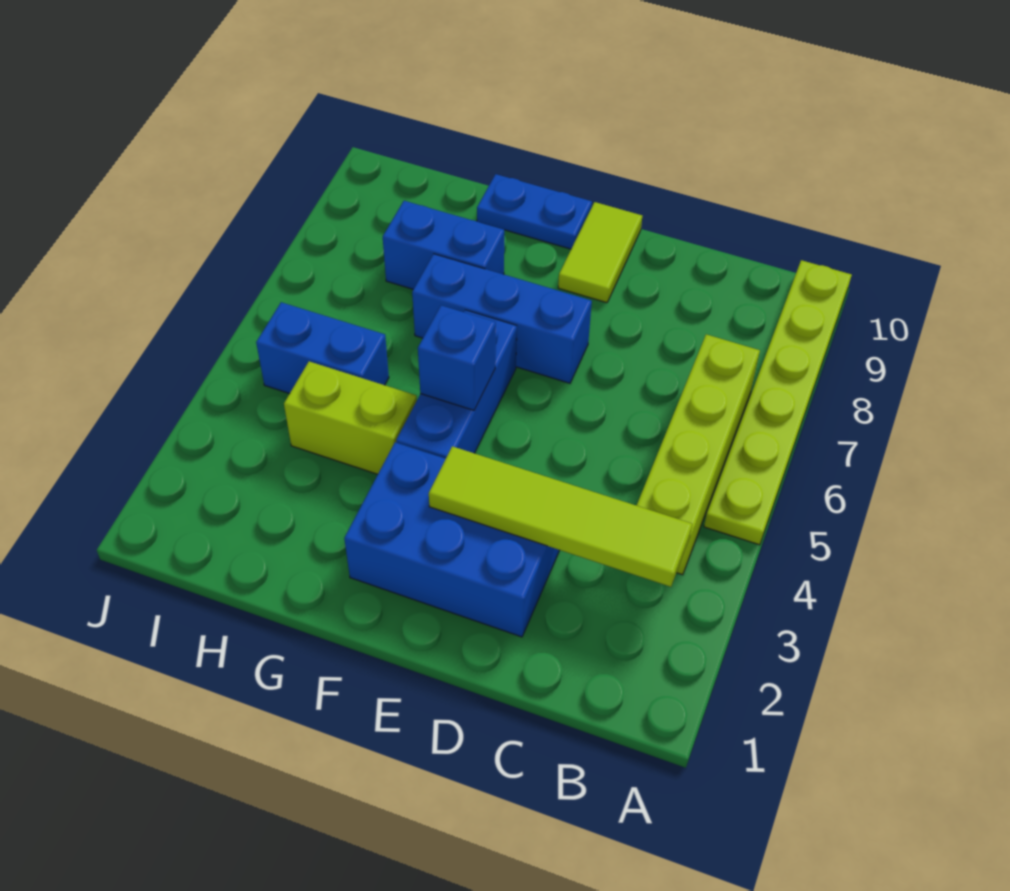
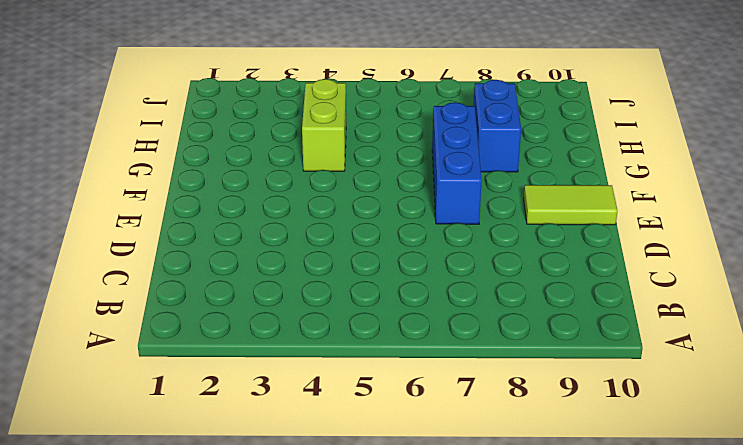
none -> lime 1x6 plate [704,260,852,545]
none -> lime 1x4 brick [637,334,760,575]
none -> blue 2x3 brick [344,442,560,637]

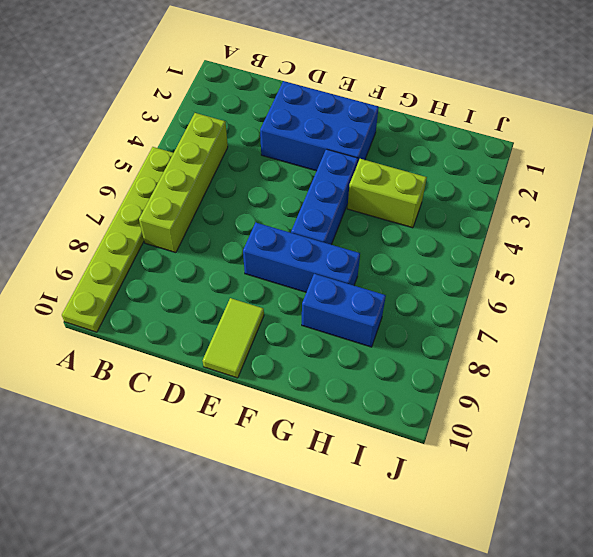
none -> blue 1x2 plate [477,174,592,249]
none -> blue 1x2 brick [256,302,389,394]
none -> lime 1x4 tile [429,446,692,587]

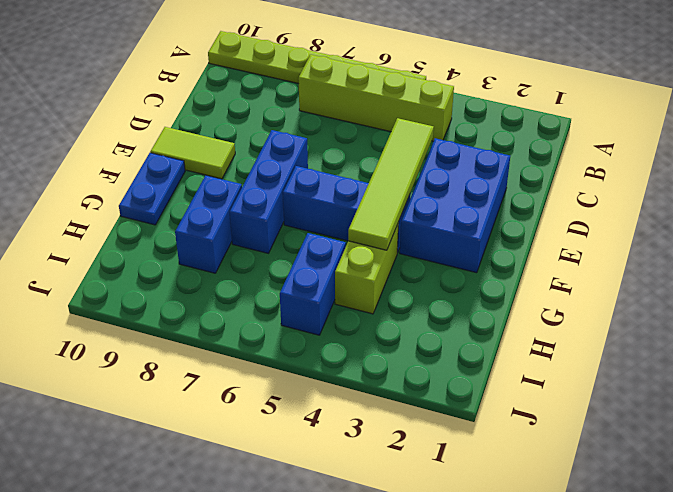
lime 1x4 tile [348,118,434,250] -> lime 1x4 tile moved to [429,446,692,587]
none -> blue 1x1 brick [418,305,496,410]

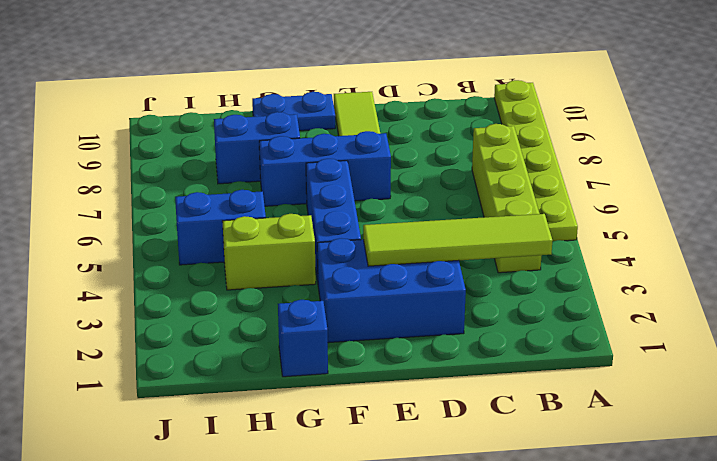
blue 1x1 brick [278,300,328,377] -> blue 1x1 brick moved to [418,305,496,410]

